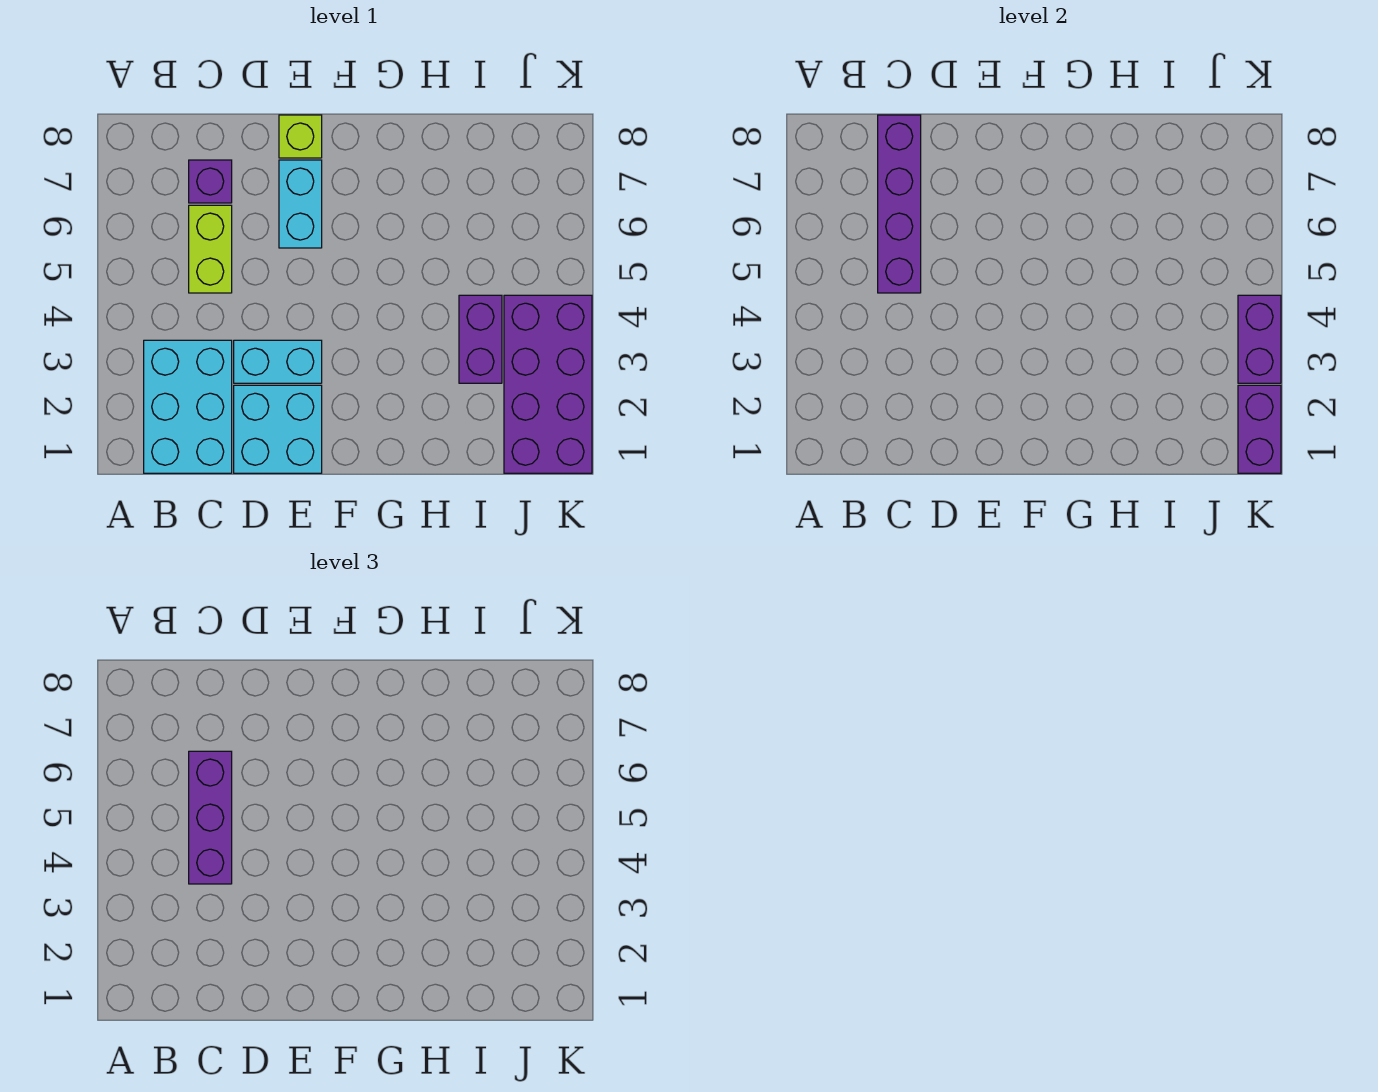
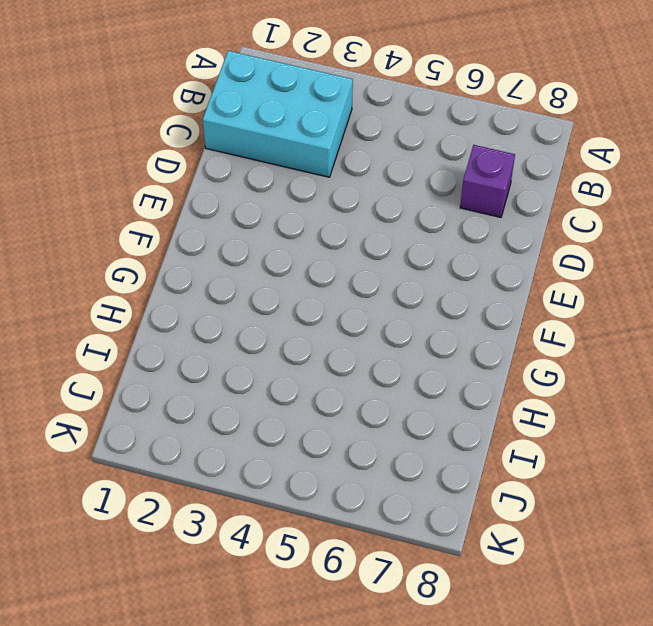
none -> lime 1x2 brick [189,205,232,293]
none -> cyan 2x2 brick [234,385,322,473]
none -> cyan 1x2 brick [234,340,322,383]

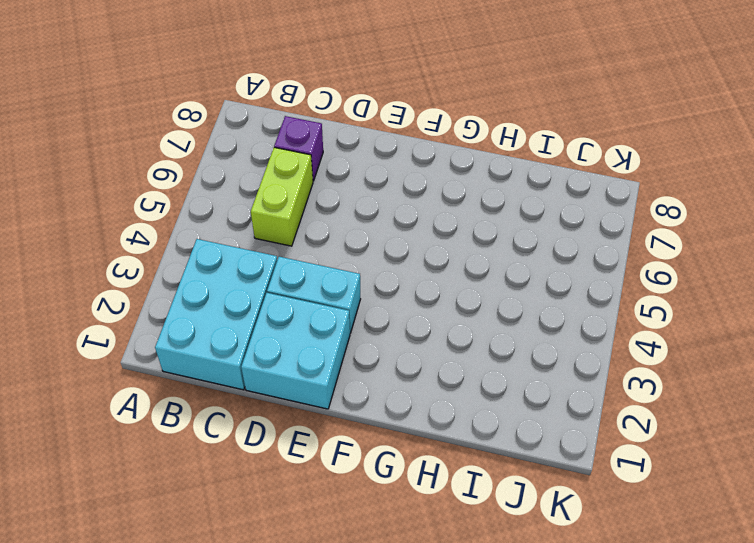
none -> cyan 1x2 brick [279,160,322,248]
none -> lime 1x1 brick [279,115,322,158]
none -> purple 1x2 brick [459,295,502,383]

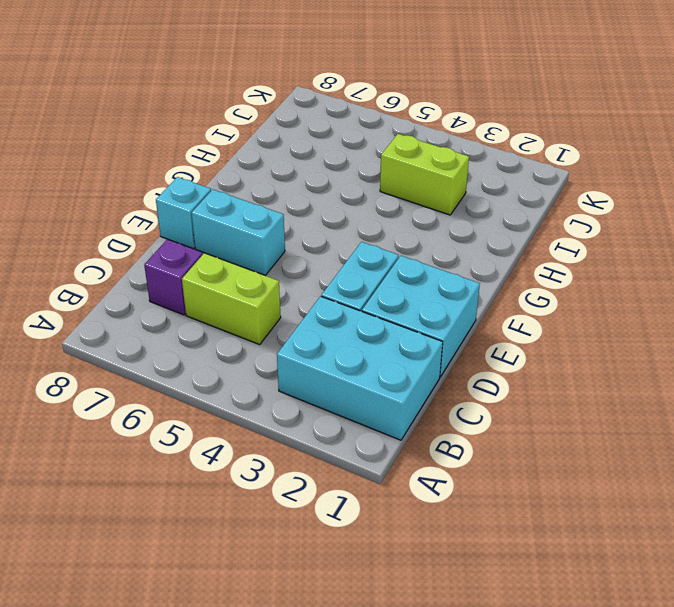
cyan 1x1 brick [156,177,211,249] -> lime 1x1 brick [279,115,322,158]
lime 1x2 brick [380,134,469,215] -> purple 1x2 brick [459,295,502,383]
none -> purple 2x4 brick [504,295,592,473]
none -> purple 1x4 brick [878,115,921,293]
none -> purple 1x2 brick [1238,385,1281,473]

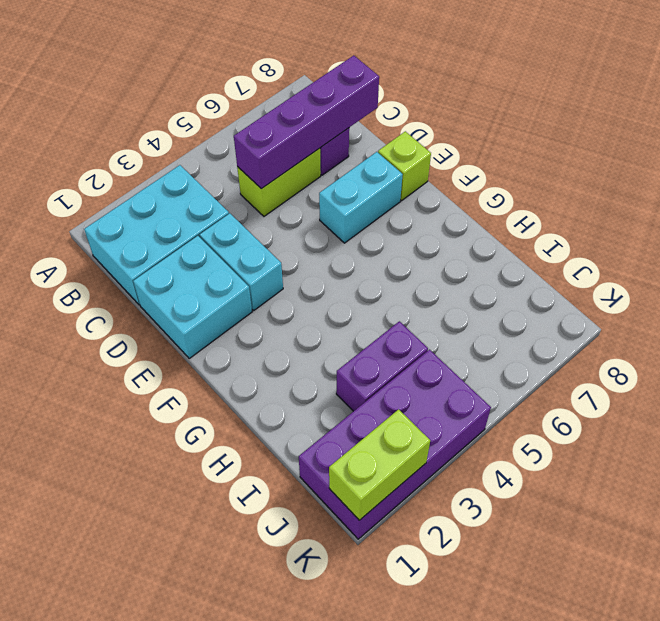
lime 1x2 brick [329,409,430,520] -> purple 1x2 brick [1238,385,1281,473]
none -> purple 1x2 brick [1238,295,1281,383]
none -> purple 1x3 brick [189,751,232,884]

